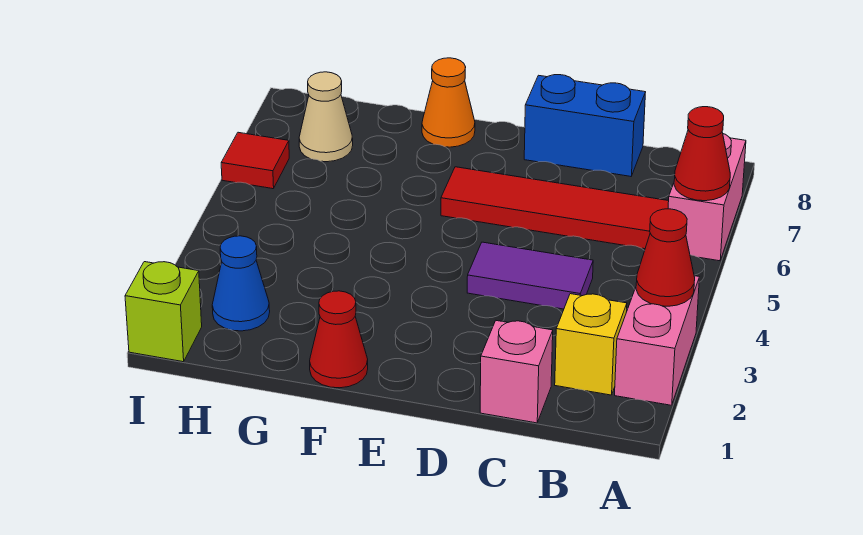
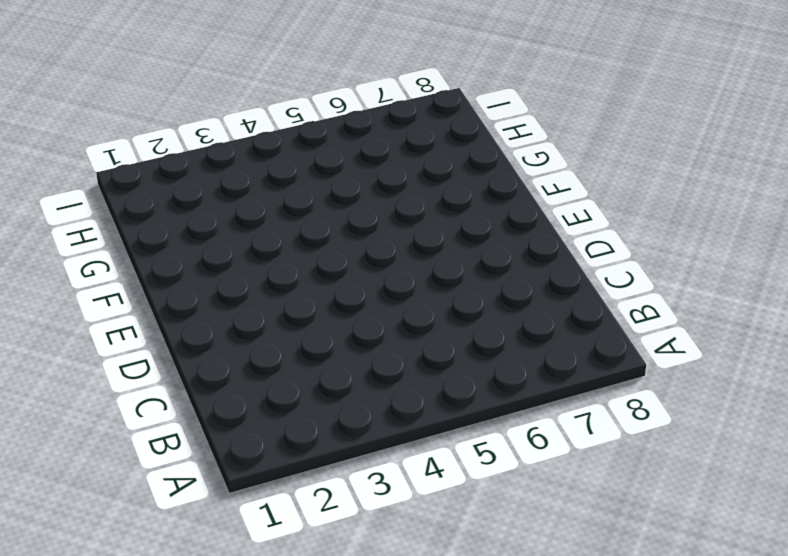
none -> pink 1x2 brick [615,276,699,405]
none -> pink 1x2 brick [668,134,746,261]
none -> yellow 1x1 brick [555,294,627,395]

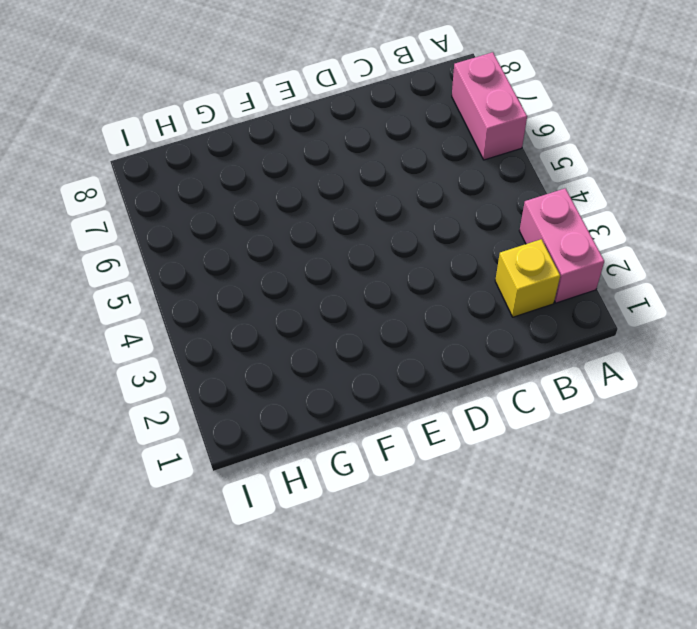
none -> red 1x4 tile [441,167,669,249]
none -> pink 1x1 brick [480,321,553,423]
none -> purple 1x2 tile [467,242,593,309]

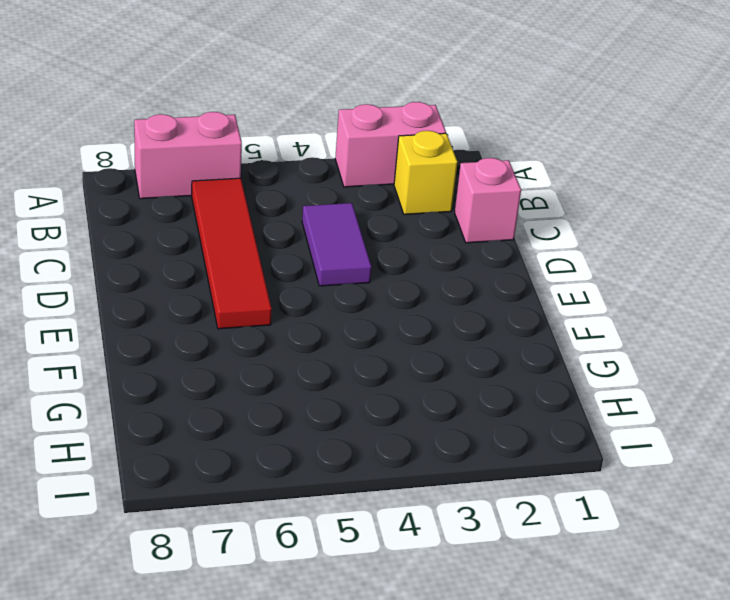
none -> blue 1x2 brick [524,75,645,176]
none -> red 1x1 cone [310,291,368,388]
none -> orange 1x1 cone [422,58,475,147]

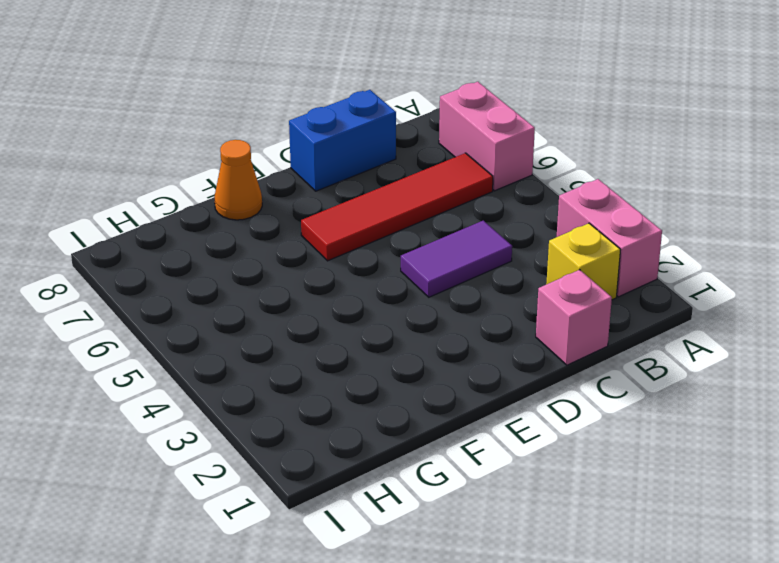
none -> red 1x1 cone [310,291,368,388]
none -> blue 1x1 cone [212,236,270,331]
none -> tan 1x1 cone [299,72,353,162]

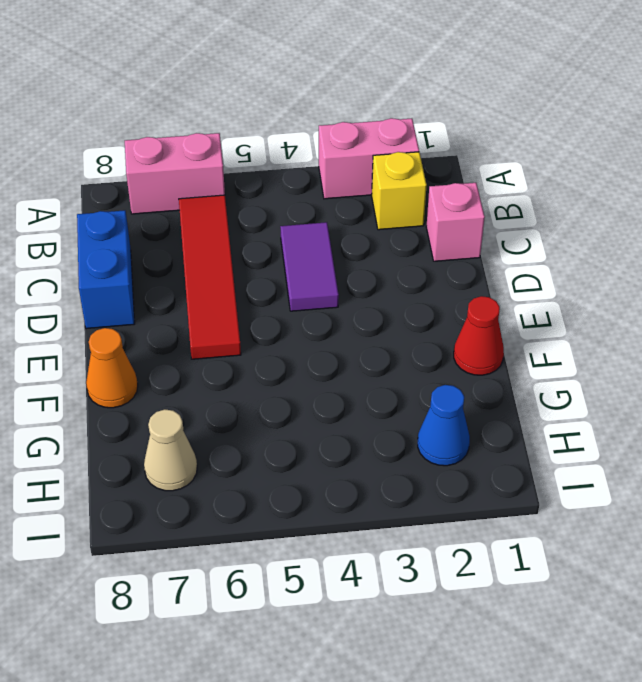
none -> lime 1x1 brick [125,262,202,362]
none -> red 1x1 tile [221,132,289,189]
none -> red 1x1 cone [636,209,695,306]

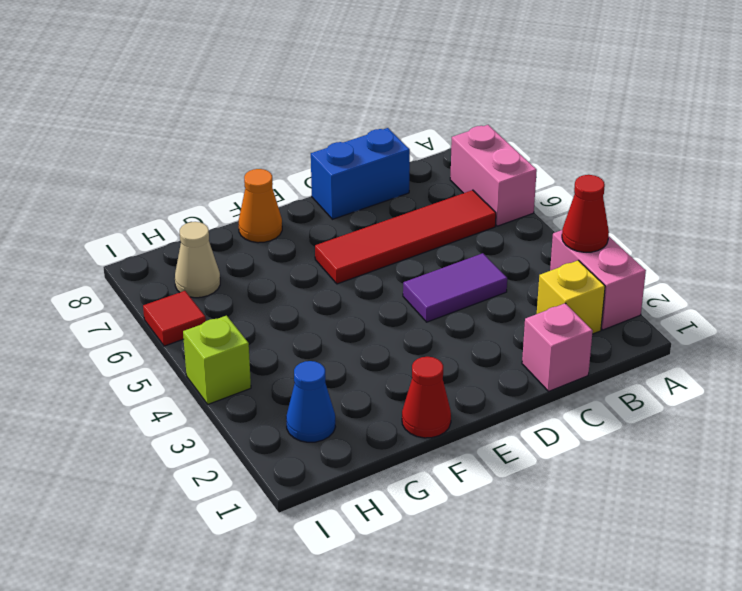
lime 1x1 brick [183,316,251,404] -> lime 1x1 brick moved to [125,262,202,362]
none -> red 1x1 cone [674,107,730,201]

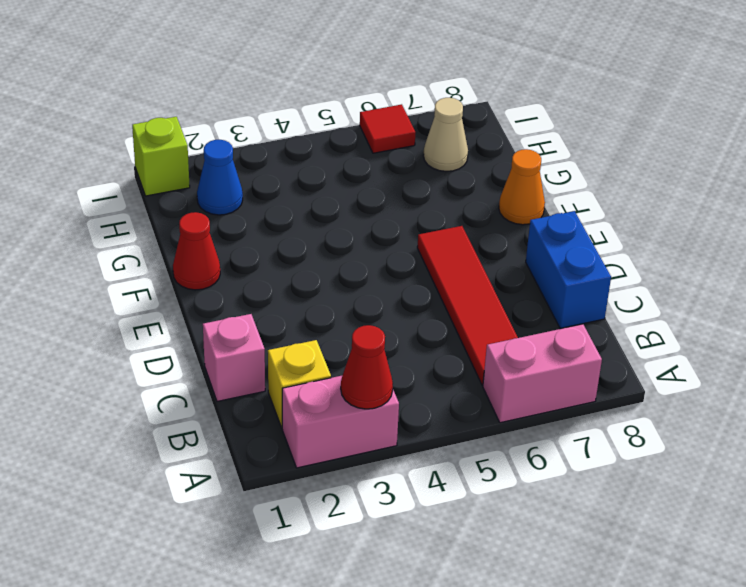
none -> purple 1x2 tile [467,242,593,309]
none -> red 1x1 cone [674,107,730,201]

